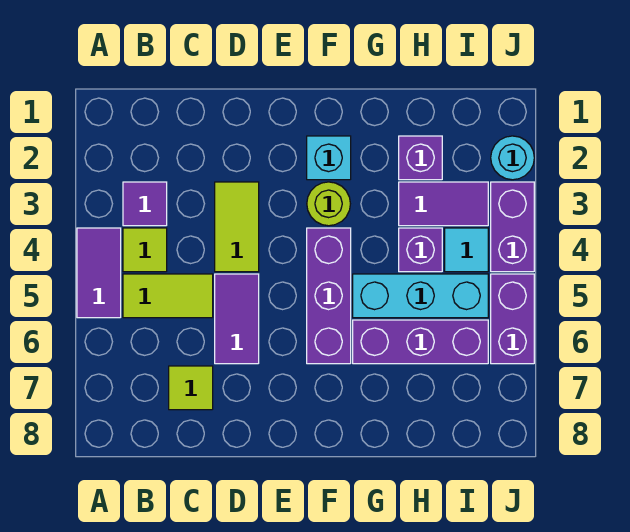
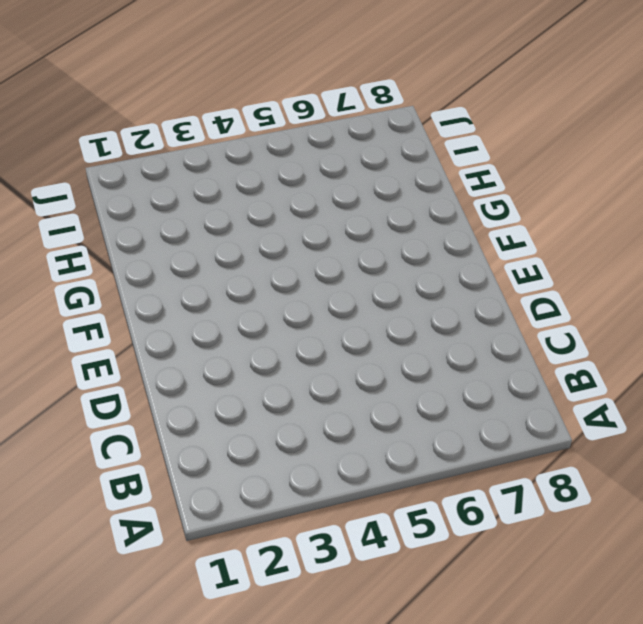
none -> purple 1x2 tile [77,228,121,318]
none -> purple 1x1 tile [123,182,167,226]
none -> lime 1x1 tile [123,228,167,272]

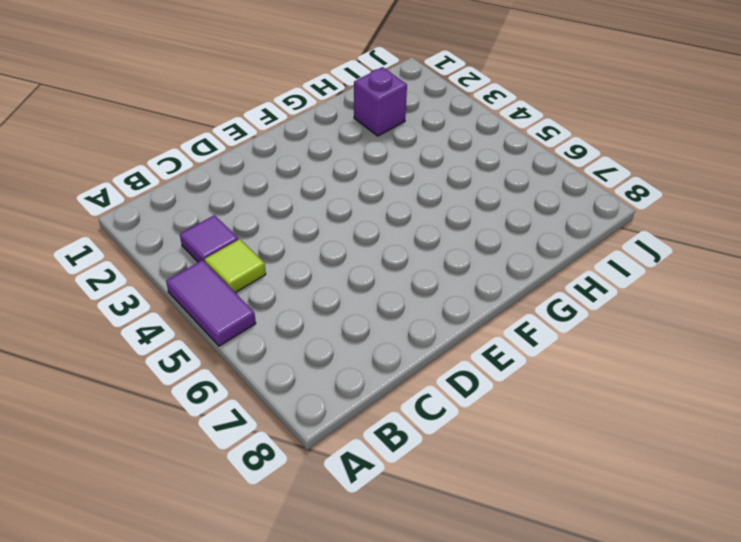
none -> lime 1x2 tile [123,274,213,318]
none -> lime 1x1 tile [169,366,213,410]
none -> lime 1x2 tile [215,182,259,272]

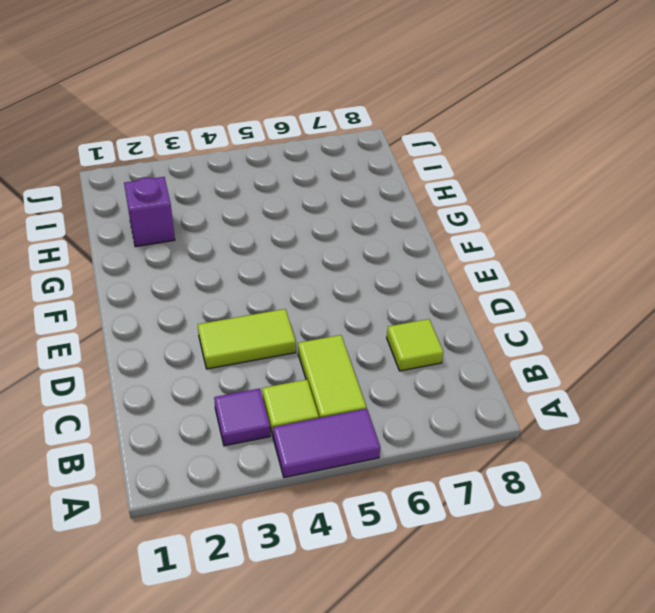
none -> purple 1x2 tile [215,274,259,364]
none -> cyan 1x1 brick [307,136,351,180]
none -> lime 1x1 round brick [307,182,350,226]

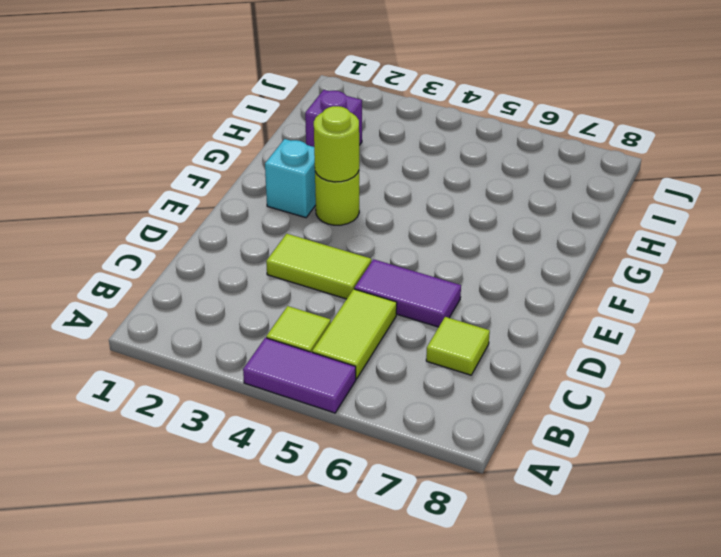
lime 1x1 round brick [314,106,359,182] -> none
none -> purple 1x1 tile [123,182,167,226]
none -> purple 1x3 brick [307,228,351,364]
none -> cyan 1x3 brick [353,274,488,318]

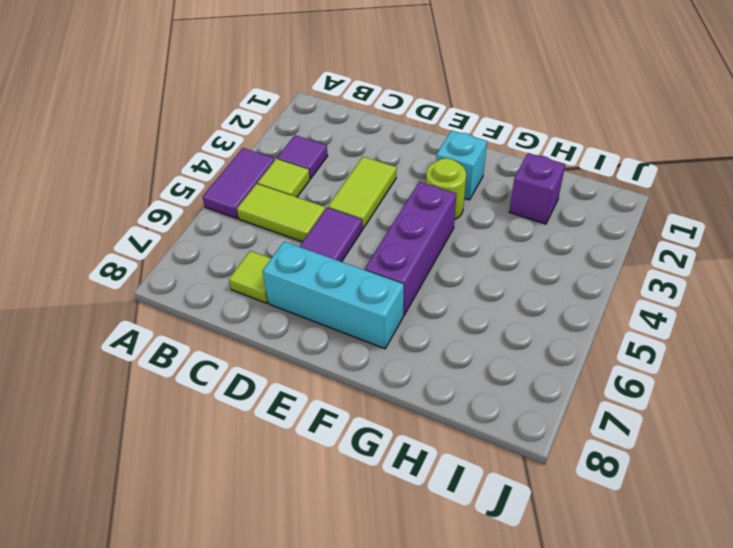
cyan 1x3 brick [263,241,404,349] -> cyan 1x3 brick moved to [353,274,488,318]
none -> purple 1x3 brick [353,320,488,364]
none -> purple 1x2 tile [399,182,488,226]
none -> purple 1x1 brick [399,228,442,272]

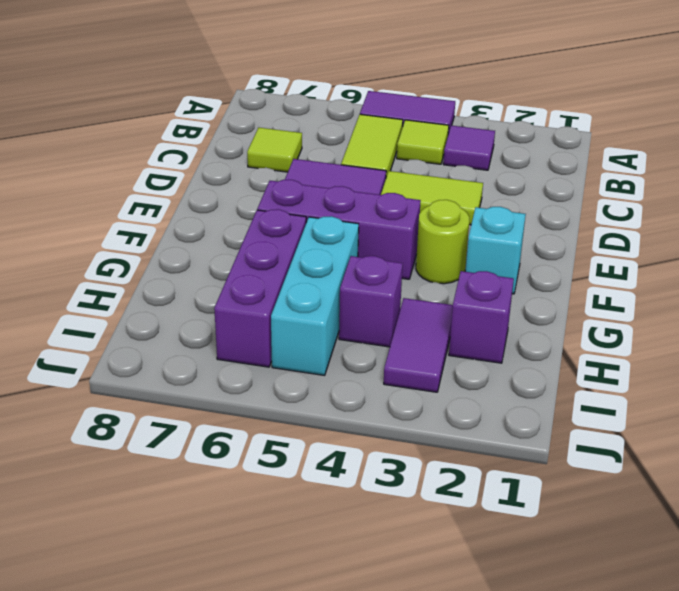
none -> cyan 1x1 tile [445,228,488,272]
none -> cyan 1x1 round brick [491,136,534,180]
none -> purple 1x2 brick [491,182,534,272]

